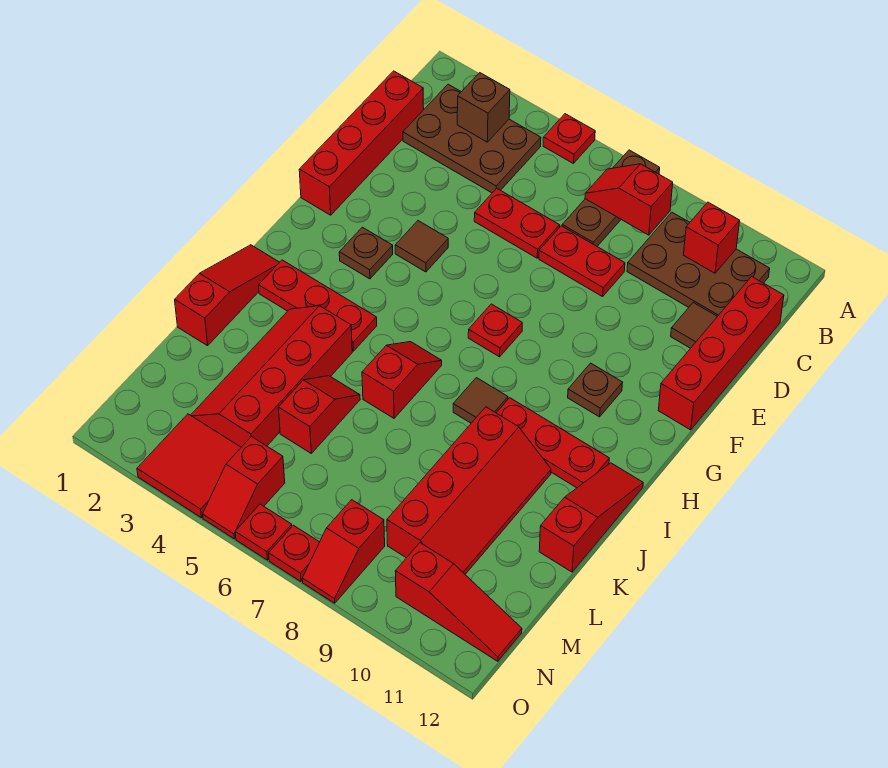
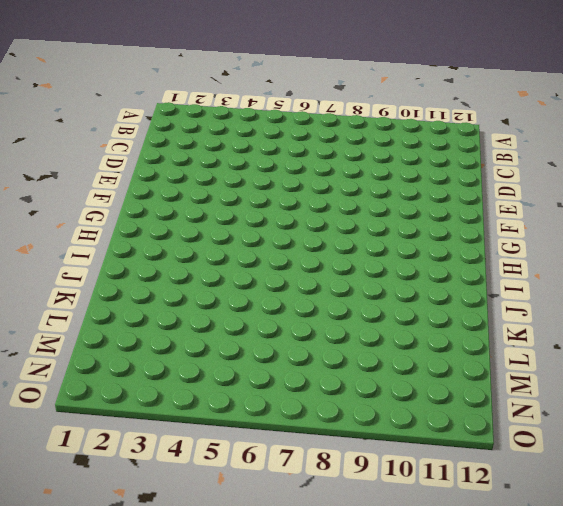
none -> red 1x1 plate [543,114,595,163]
none -> brown 1x3 plate [562,150,660,246]
none -> brown 2x3 plate [403,84,541,193]
none -> brown 2x3 plate [627,212,770,317]

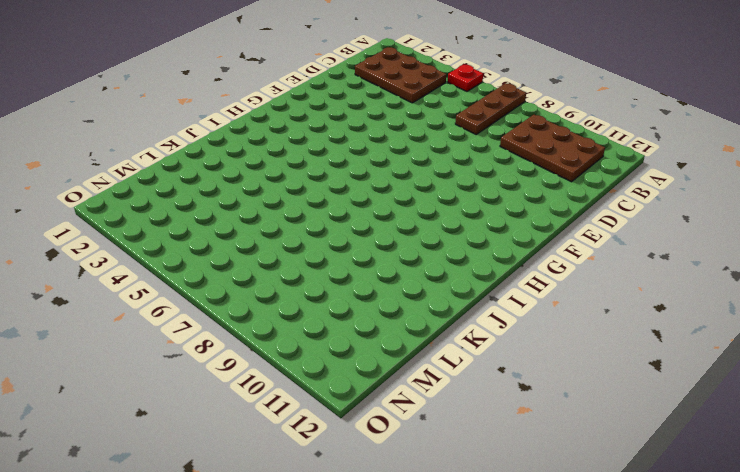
none -> red 1x4 brick [299,71,424,215]
none -> red 1x4 brick [658,277,784,430]
none -> red 1x2 plate [474,188,560,258]
none -> red 1x2 plate [539,226,625,297]

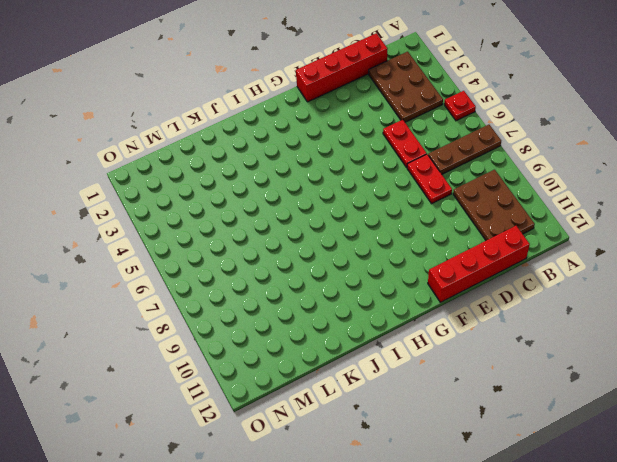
none -> brown 1x1 tile [671,303,717,348]
none -> brown 1x1 tile [395,221,448,272]
none -> brown 1x1 plate [339,227,393,279]
none -> red 1x1 plate [468,304,522,357]

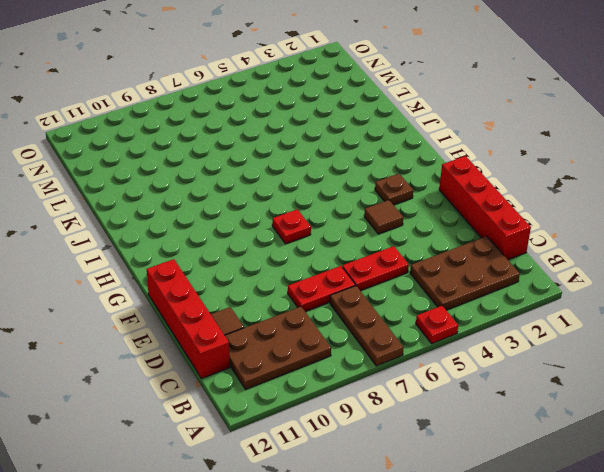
none -> brown 1x1 plate [568,363,623,417]
none -> red 1x3 slope [175,245,279,346]
none -> red 1x3 plate [259,260,377,351]
none -> red 1x2 slope [362,342,442,418]

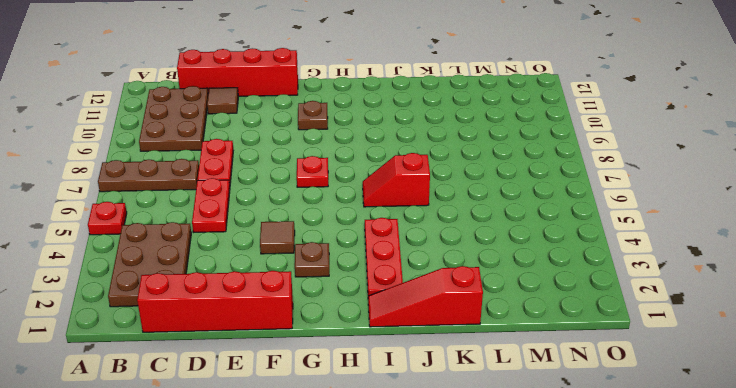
none -> brown 1x1 tile [453,378,508,423]
none -> red 1x3 plate [497,398,609,488]
none -> red 1x3 slope [539,463,643,572]
none -> red 2x4 slope [191,306,352,447]

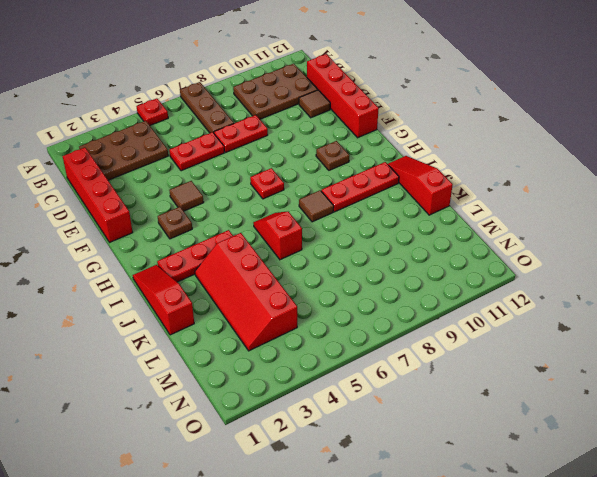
none -> red 2x4 slope [387,407,551,574]
none -> red 1x2 slope [278,376,360,453]
none -> red 2x2 tile [137,414,241,518]
none -> red 1x2 slope [203,437,285,539]

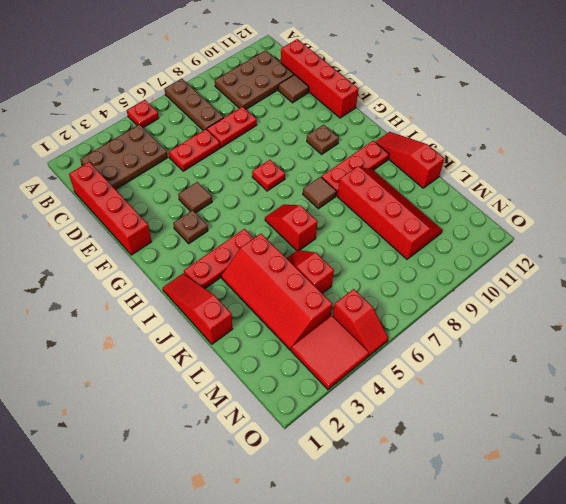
none -> red 1x2 slope [302,500,385,603]
none -> red 1x3 slope [395,543,522,661]
none -> red 1x1 plate [235,504,292,560]
none -> red 1x1 plate [269,525,319,581]

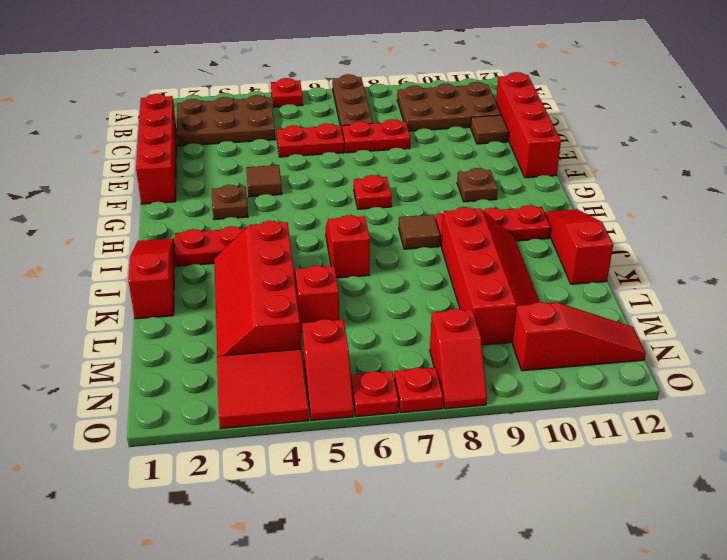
none -> brown 1x1 brick [457,73,510,142]
none -> red 1x2 slope [585,164,673,235]
none -> red 1x1 brick [684,202,740,273]

